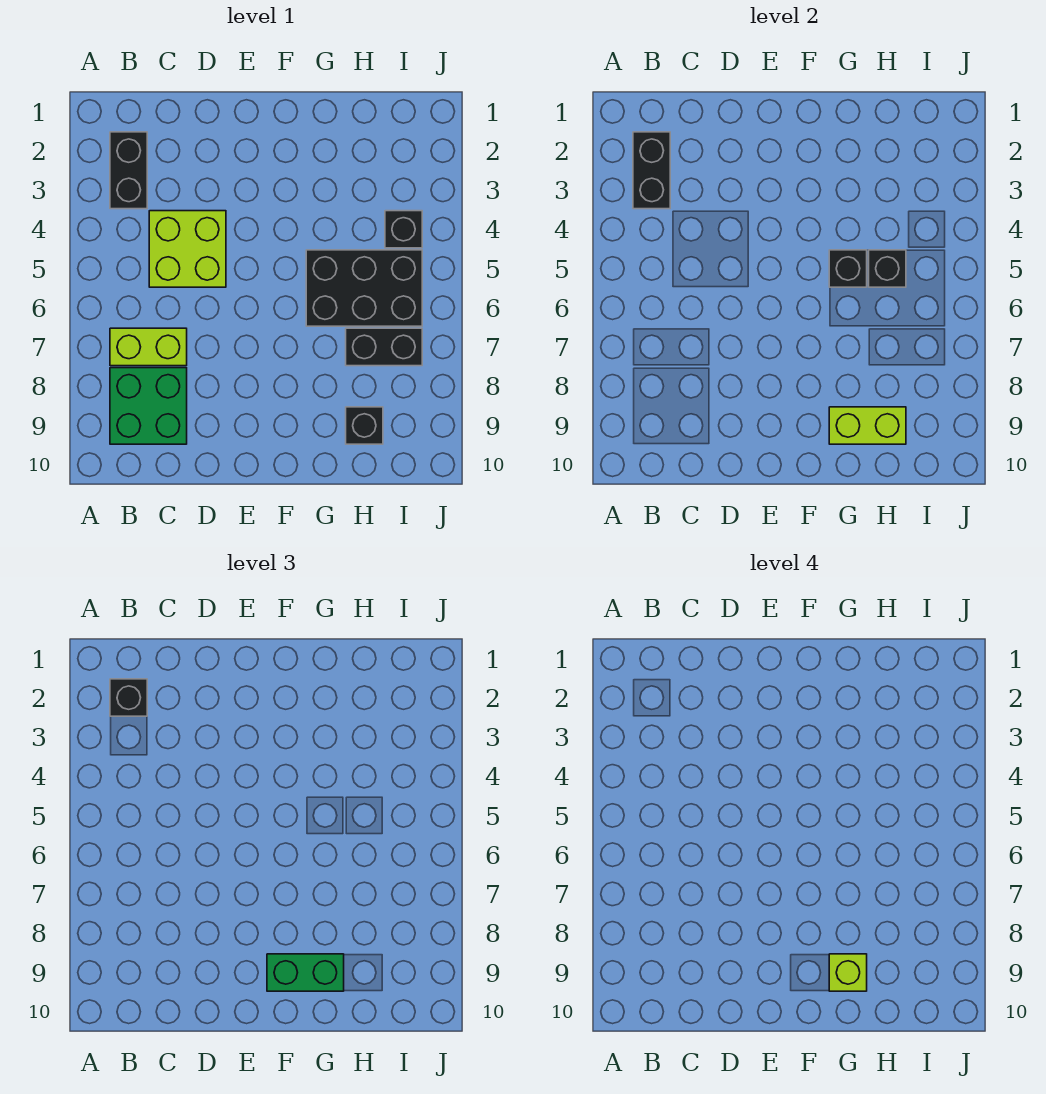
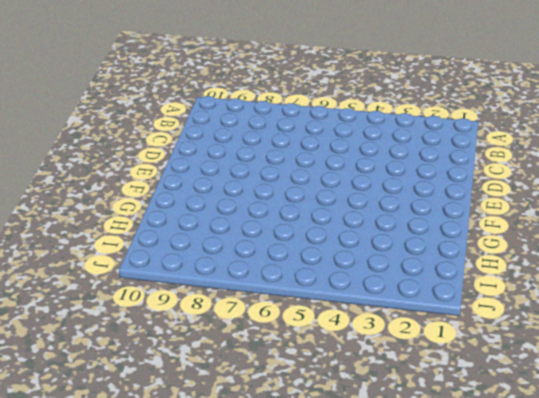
none -> black 1x2 brick [110,132,147,209]
none -> lime 1x2 brick [110,328,187,366]
none -> green 2x2 brick [110,368,187,444]

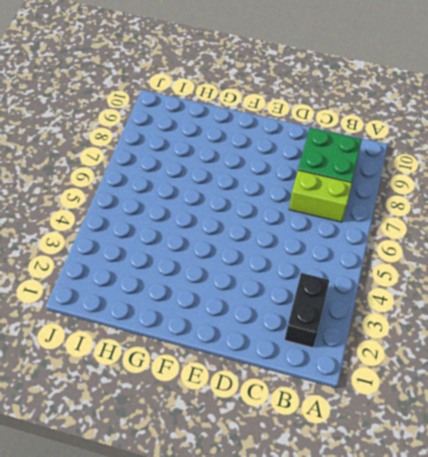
none -> lime 2x2 brick [149,211,226,287]
none -> black 2x3 brick [306,250,422,326]
none -> black 1x2 brick [346,328,422,366]

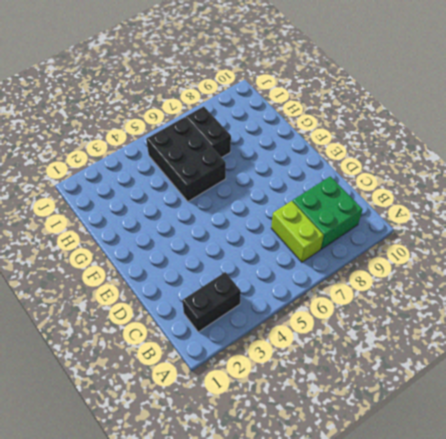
none -> lime 2x2 brick [149,211,226,287]
none -> black 1x1 brick [346,407,383,444]
none -> black 1x1 brick [385,211,422,248]

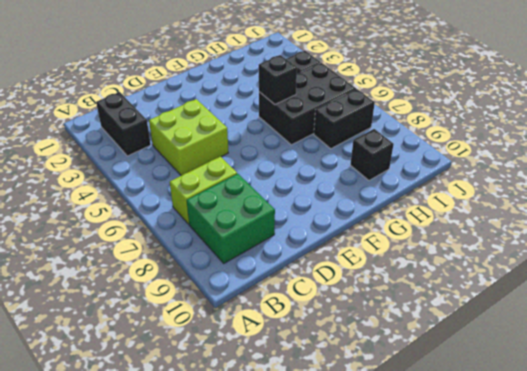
none -> black 1x2 brick [633,132,670,209]
none -> lime 1x2 brick [829,407,906,444]
none -> black 1x1 brick [869,250,906,287]

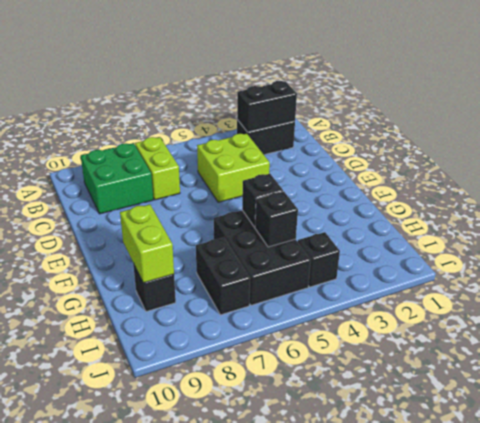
none -> black 1x1 brick [110,679,147,716]
none -> green 1x2 brick [267,954,344,991]
none -> lime 1x1 brick [829,954,867,991]

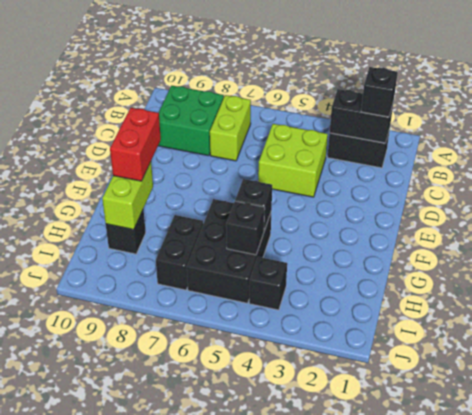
red 1x2 brick [110,108,161,181] -> green 1x2 brick [267,954,344,991]
none -> lime 1x1 brick [829,954,867,991]

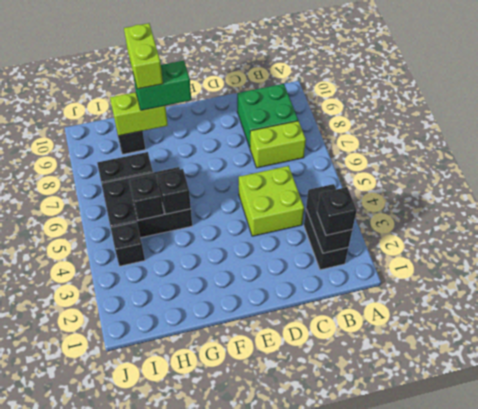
lime 1x2 brick [124,23,163,89] -> lime 1x1 brick [829,954,867,991]

